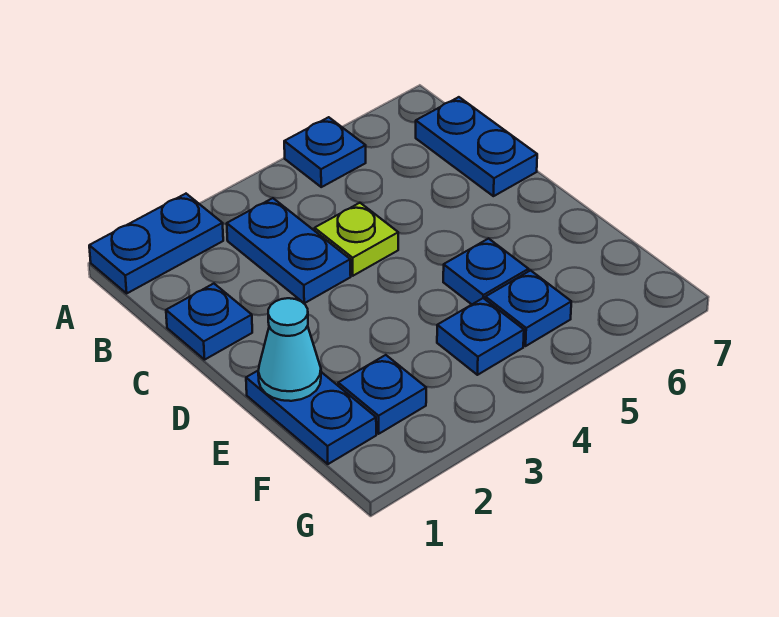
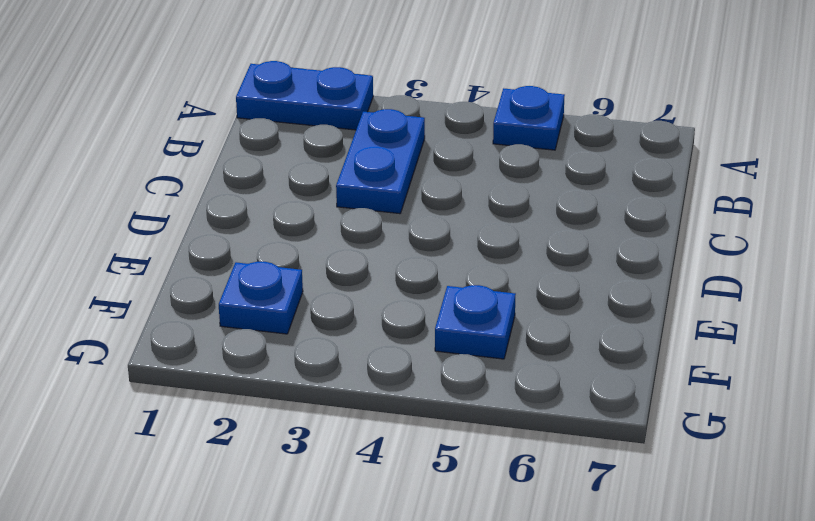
none -> blue 1x2 plate [416,97,537,196]
none -> blue 1x1 plate [166,284,252,360]
none -> lime 1x1 plate [315,203,398,276]

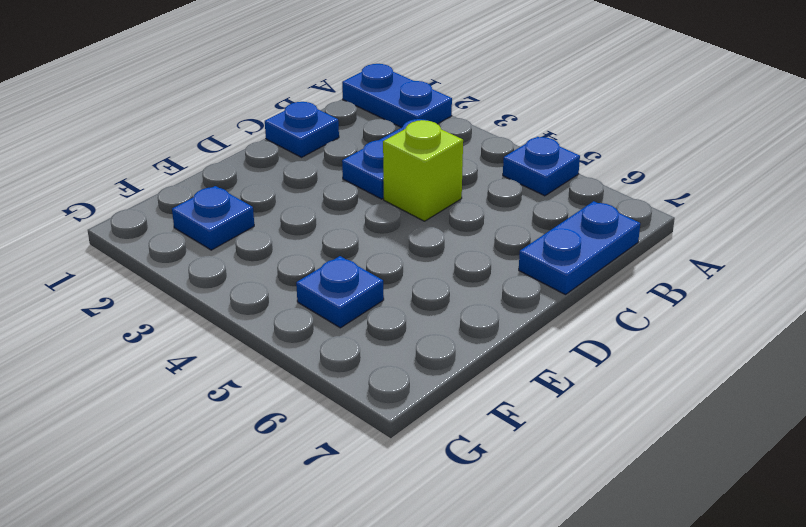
lime 1x1 brick [383,120,463,221] -> lime 1x1 plate [315,203,398,276]
none -> blue 1x2 plate [246,371,376,464]
none -> blue 1x1 plate [443,238,529,304]
none -> blue 1x1 plate [437,298,524,375]

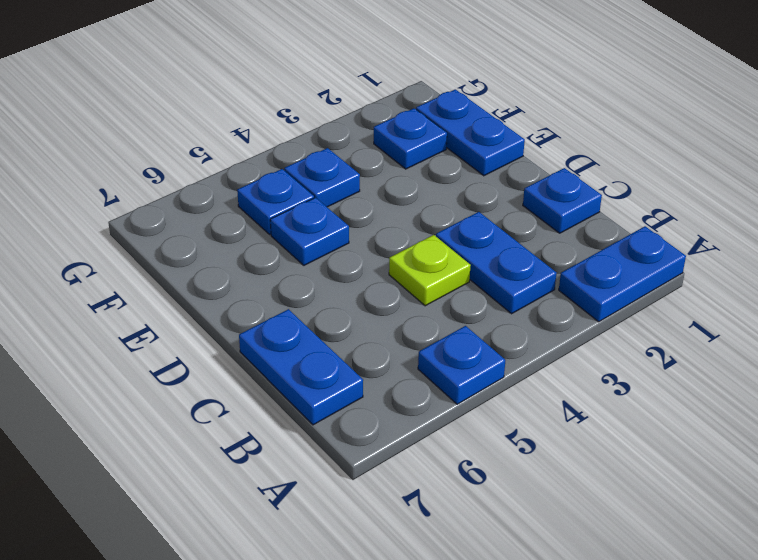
none -> cyan 1x1 cone [258,298,321,401]

